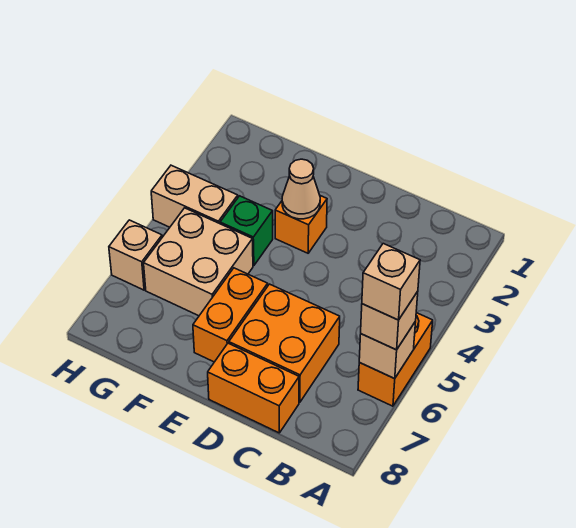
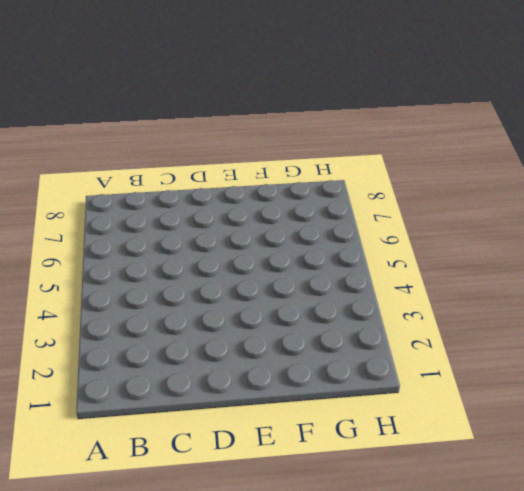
none -> orange 1x2 brick [358,313,433,406]
none -> orange 2x2 brick [229,284,340,402]
none -> orange 1x2 brick [208,343,299,433]

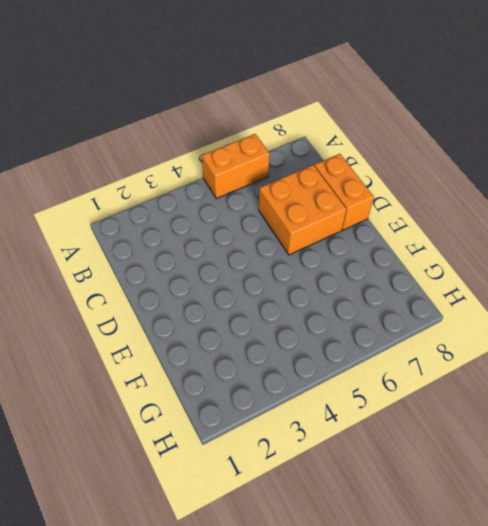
none -> orange 1x1 brick [275,196,327,253]
none -> orange 1x2 brick [193,268,268,362]
none -> green 1x1 brick [220,196,273,266]

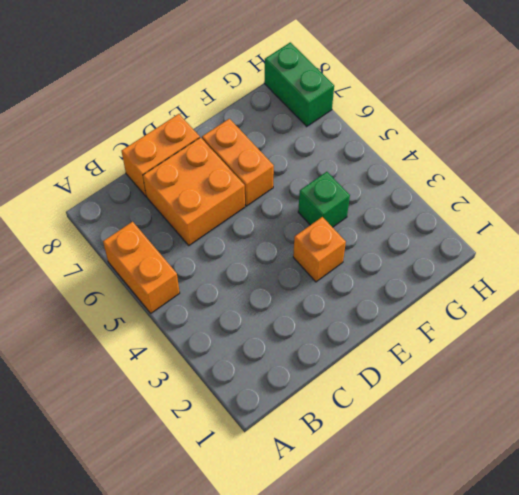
green 1x2 brick [264,42,334,126] -> none
none -> tan 2x2 brick [144,208,253,316]
none -> tan 1x2 brick [151,165,238,227]
none -> tan 1x1 brick [109,220,162,290]

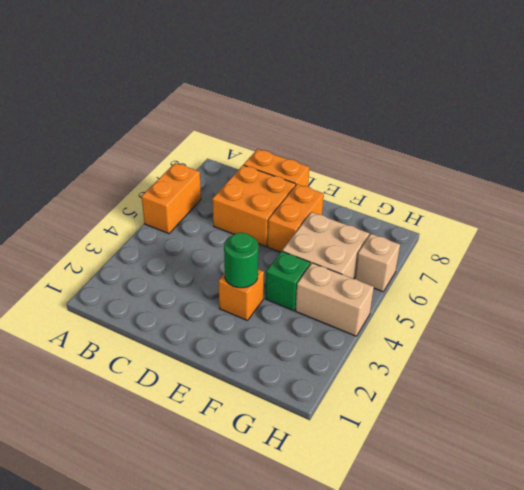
green 1x1 round brick [224,233,258,288] -> tan 1x1 cone [282,159,320,219]
none -> tan 1x1 brick [359,321,416,379]
none -> tan 1x1 brick [361,291,418,350]
none -> tan 1x1 brick [362,244,420,320]

